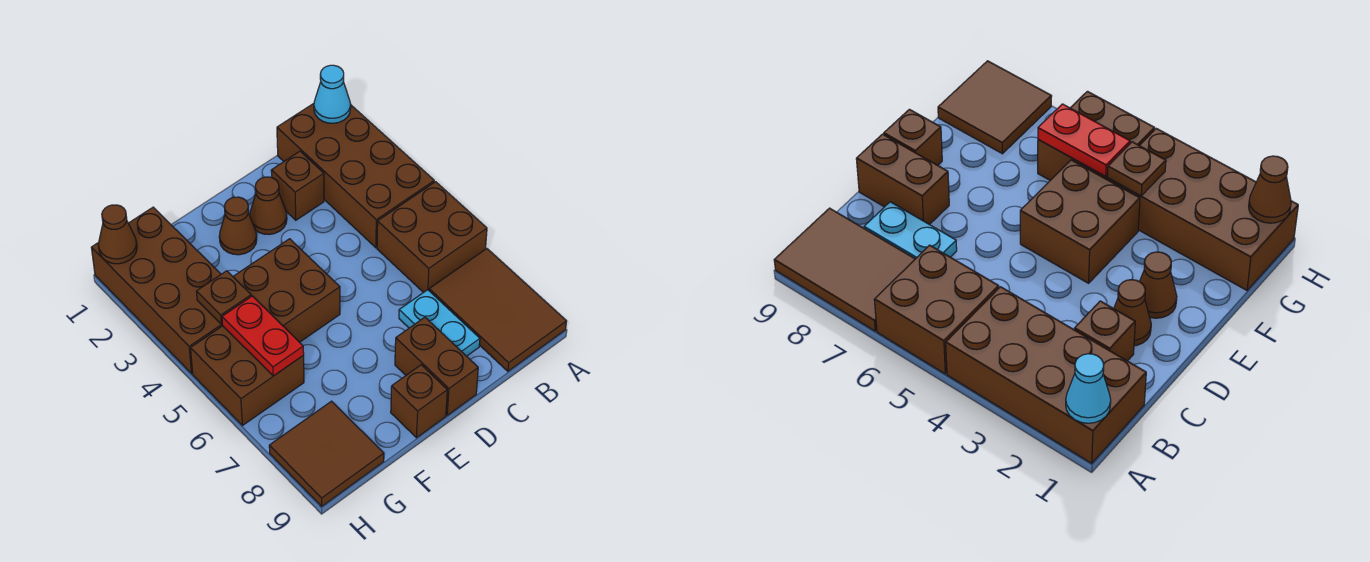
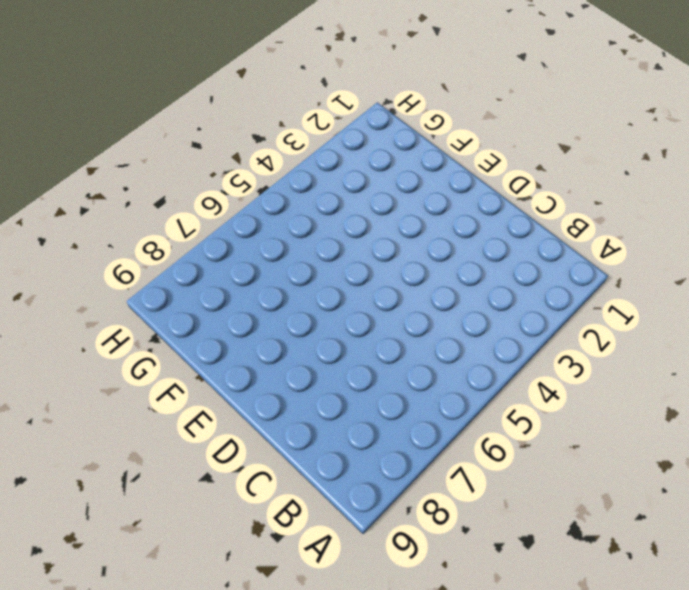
none -> brown 2x4 brick [277,103,434,248]
none -> brown 2x2 brick [377,182,487,293]
none -> brown 2x3 tile [429,249,567,371]

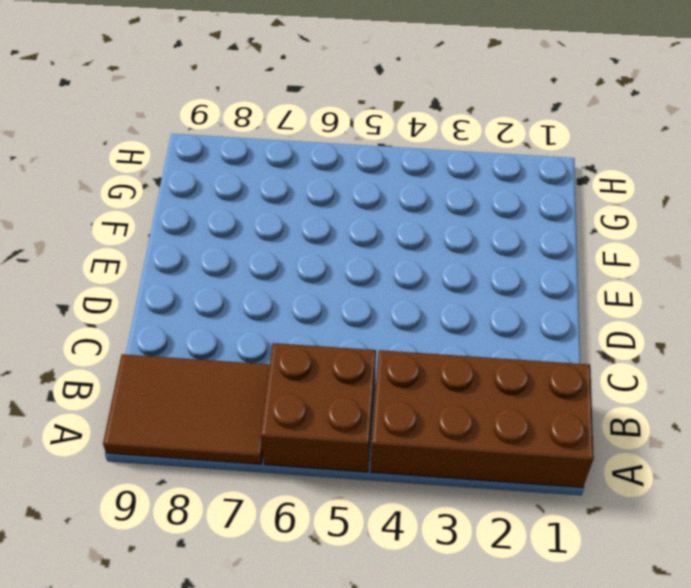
none -> brown 1x1 brick [271,151,324,220]
none -> cyan 1x2 plate [399,290,480,356]
none -> brown 1x1 cone [250,177,287,234]

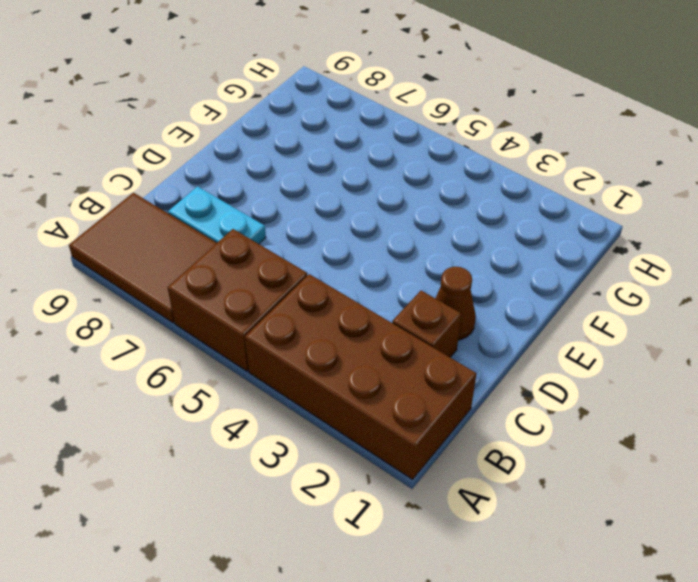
none -> brown 1x2 brick [395,317,478,415]
none -> brown 1x1 cone [219,197,257,255]
none -> brown 2x2 brick [233,239,340,342]

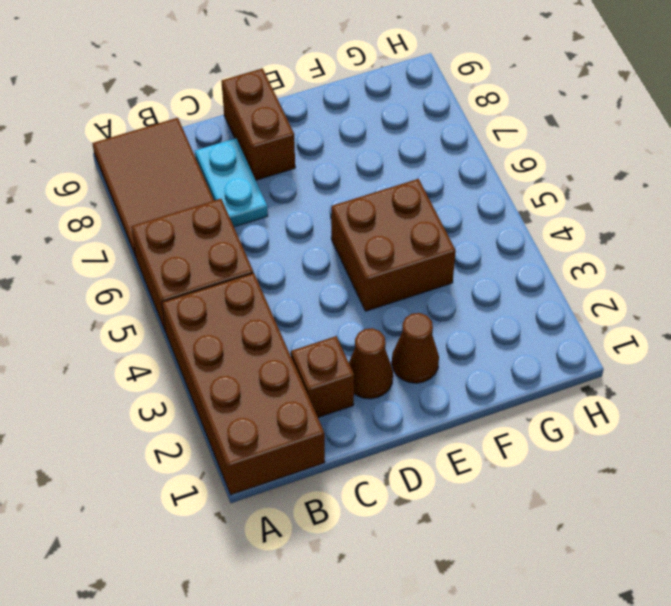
none -> brown 1x1 brick [391,365,447,438]
none -> brown 2x4 brick [91,207,223,373]
none -> brown 2x2 brick [191,326,304,426]

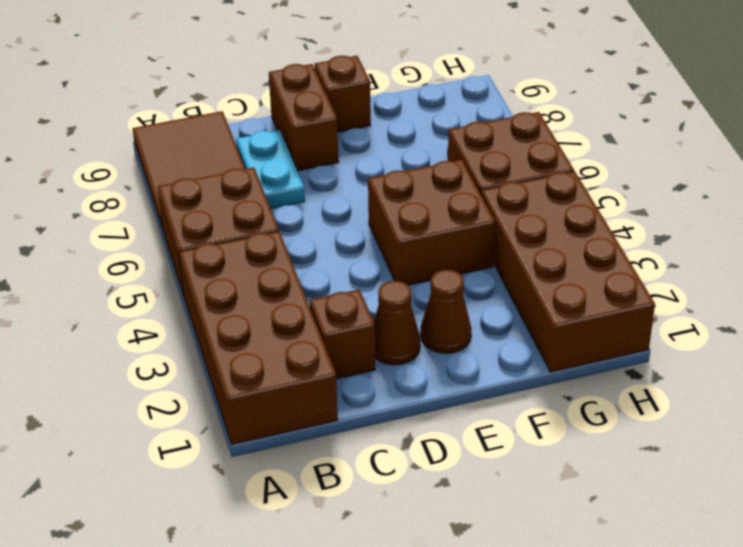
none -> brown 2x2 tile [269,401,384,506]
none -> cyan 1x1 cone [314,65,351,123]
none -> brown 1x1 plate [196,271,251,324]

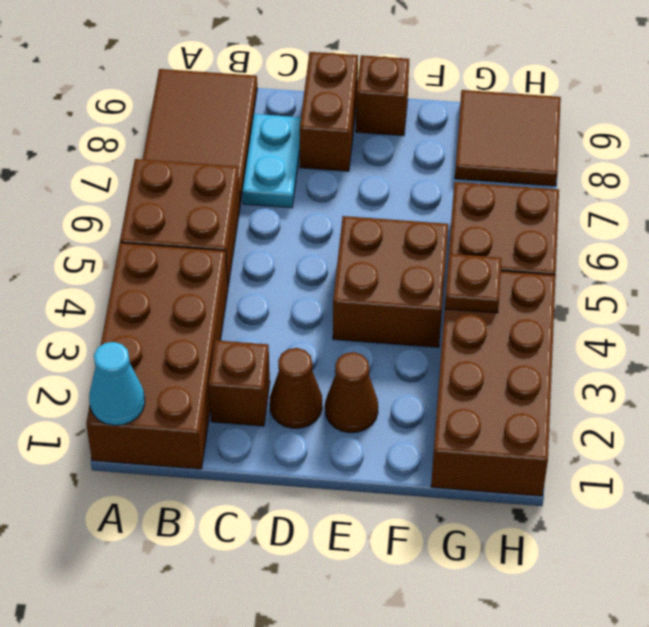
none -> red 1x2 plate [222,296,304,376]
none -> brown 1x1 cone [98,205,137,264]

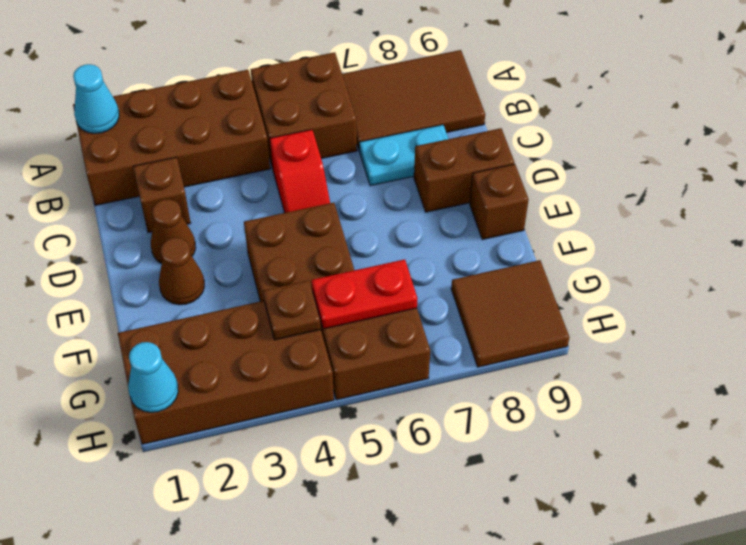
red 1x2 slope [270,130,330,213] -> none
cyan 1x1 cone [128,342,178,412] -> brown 1x1 cone [98,205,137,264]

